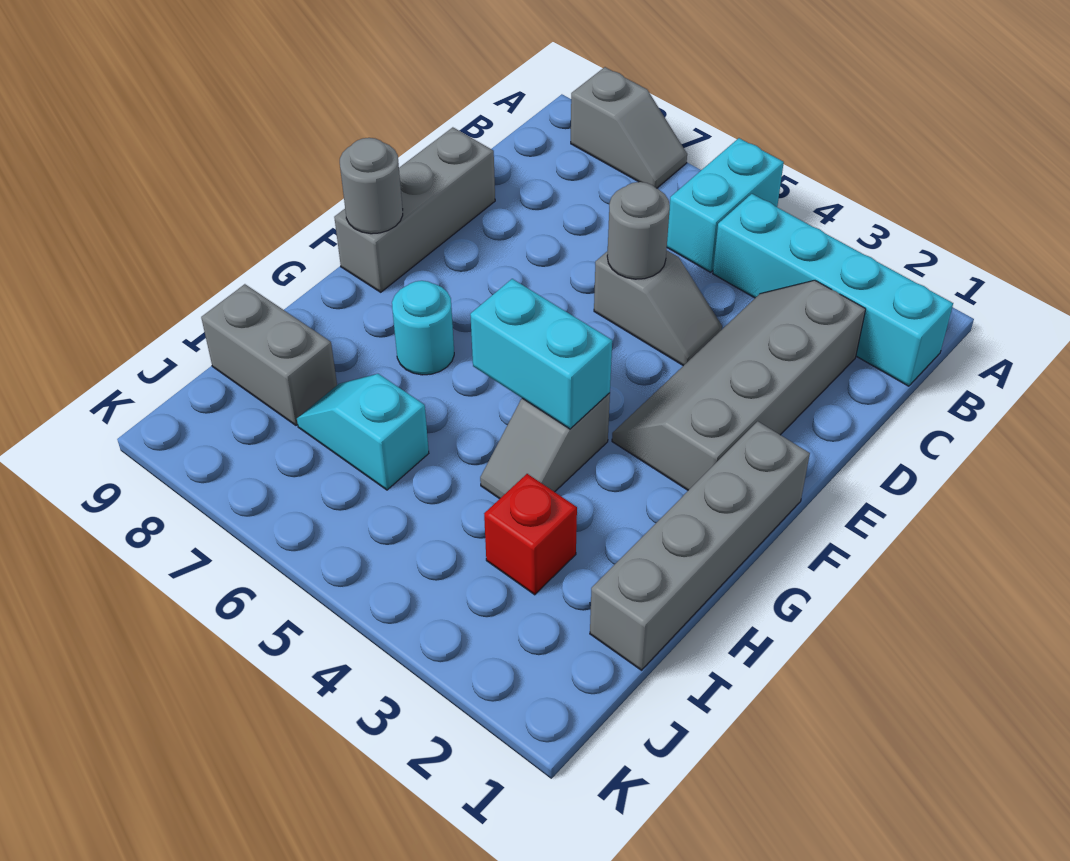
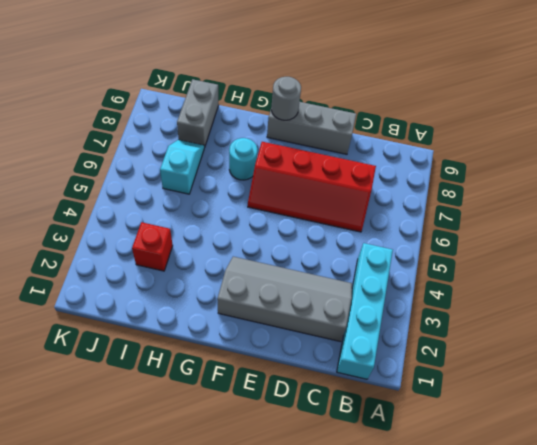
red 2x4 slope [248,142,376,232] -> none
none -> cyan 1x2 brick [667,138,784,272]
none -> grey 1x2 slope [571,67,687,188]
none -> grey 1x2 slope [594,250,722,366]

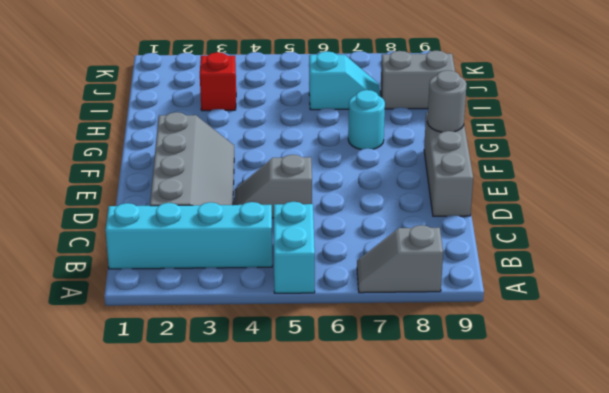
none -> grey 1x4 brick [590,421,810,670]
none -> grey 1x2 slope [480,393,610,499]
none -> grey 1x1 round brick [607,182,670,279]

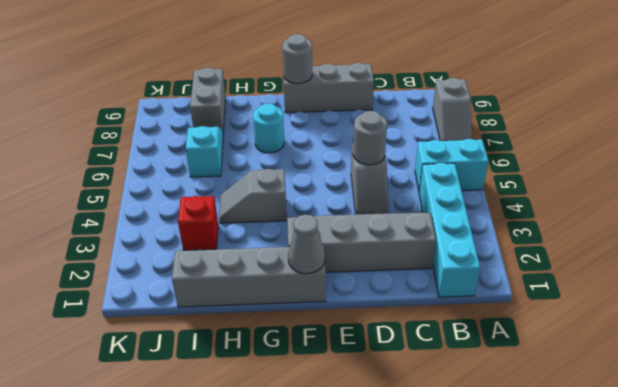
grey 1x1 cone [288,215,325,274] -> none
none -> cyan 1x2 brick [470,279,612,429]

